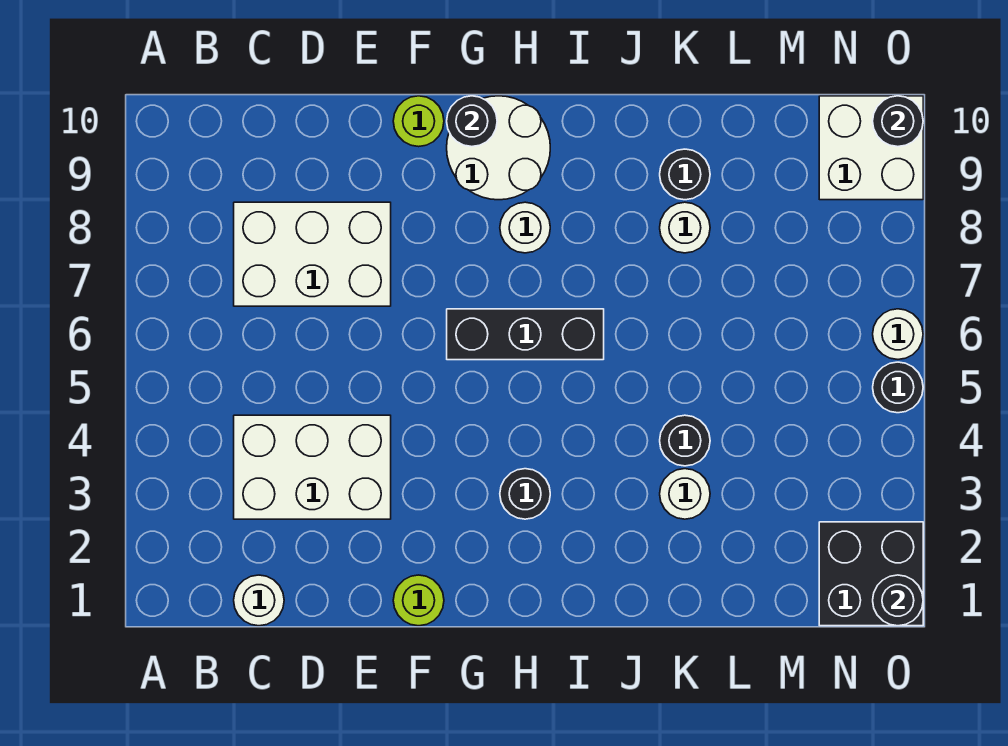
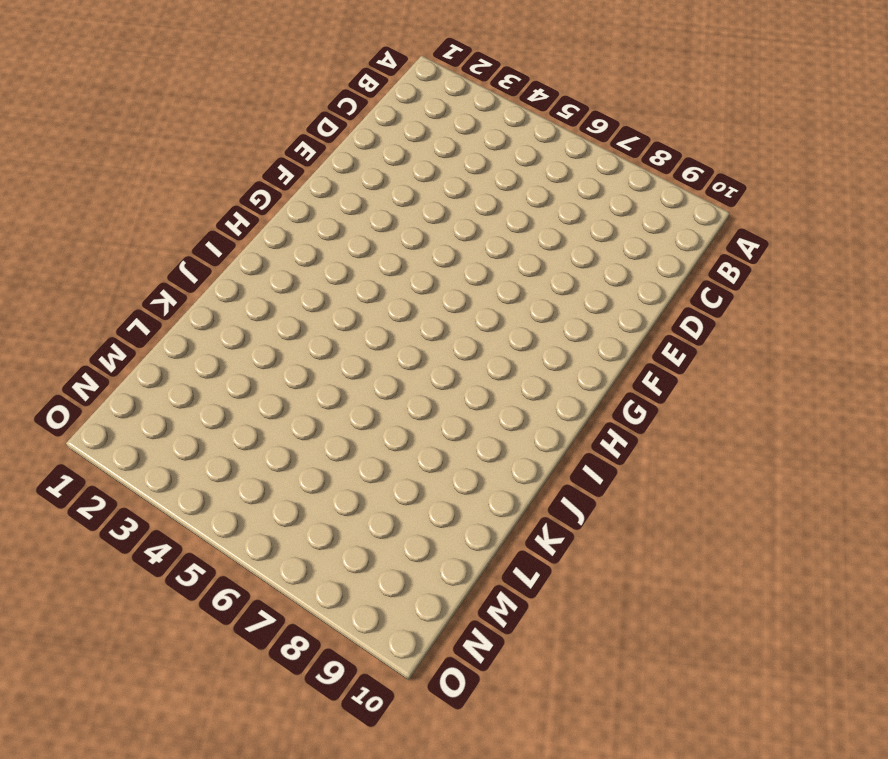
none -> white 1x1 round brick [234,575,284,626]
none -> white 2x3 brick [234,415,391,519]
none -> white 2x3 brick [234,202,391,306]

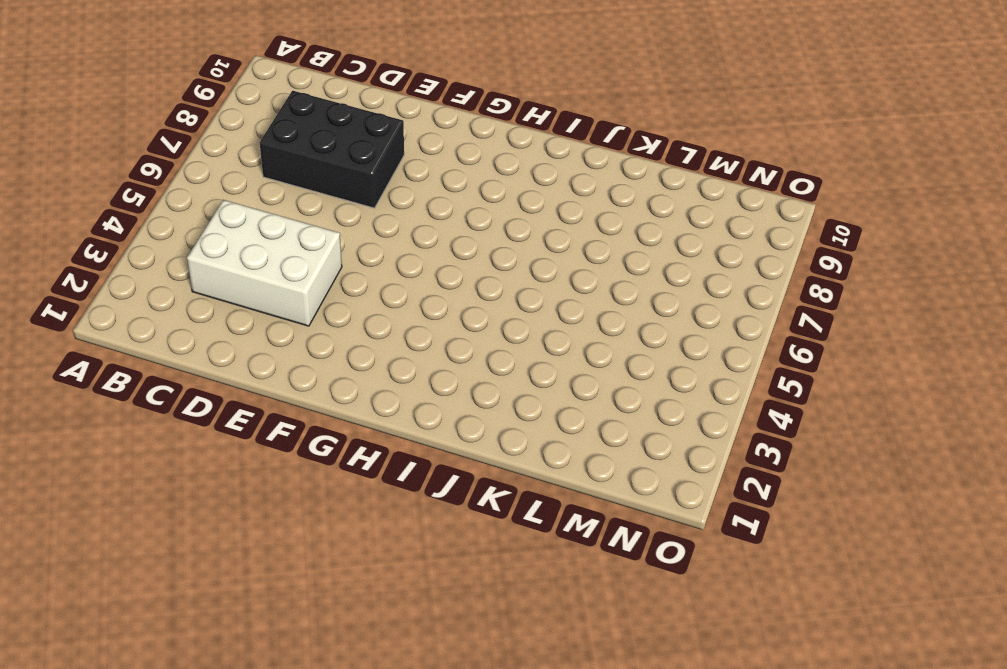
black 2x3 brick [260,91,404,208] -> white 2x3 brick [234,202,391,306]
none -> white 1x1 round brick [234,575,284,626]
none -> lime 1x1 round brick [393,575,444,626]
none -> lime 1x1 round brick [393,96,444,147]

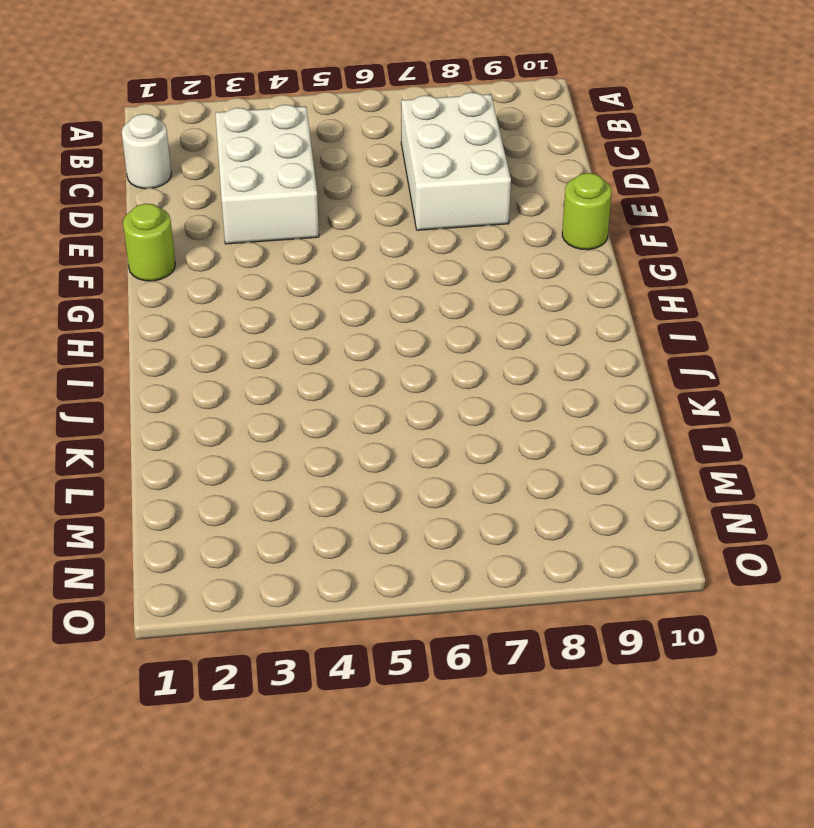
none -> black 1x3 brick [447,309,604,360]
none -> white 2x2 round brick [447,96,550,200]
none -> black 1x1 round brick [500,469,550,519]

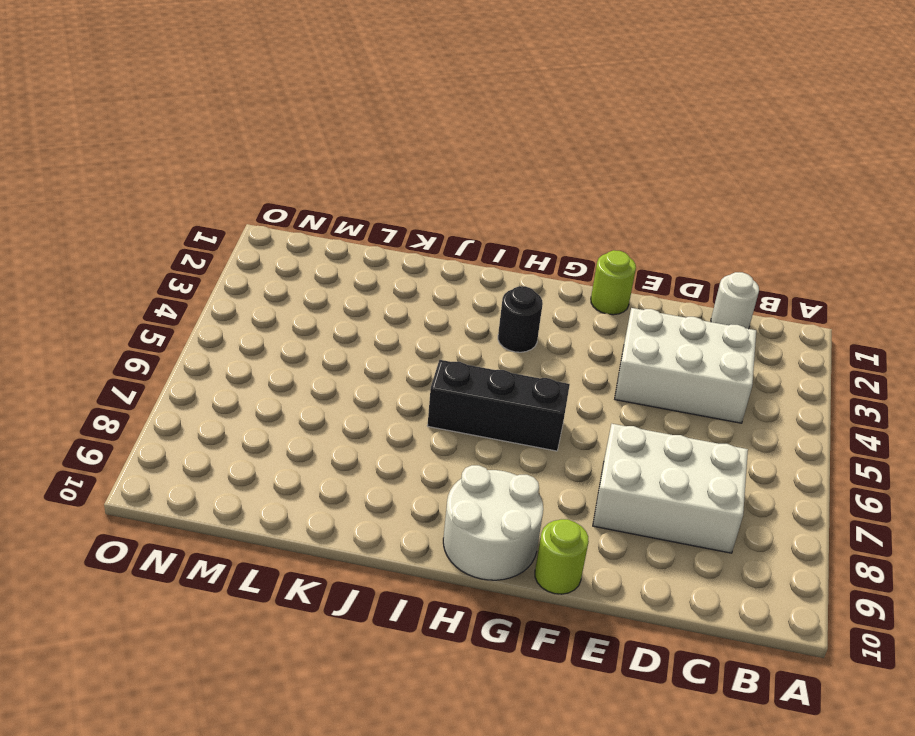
none -> white 1x1 round brick [500,202,550,253]
none -> white 1x1 round brick [660,469,710,519]
none -> black 1x1 round brick [660,415,710,466]

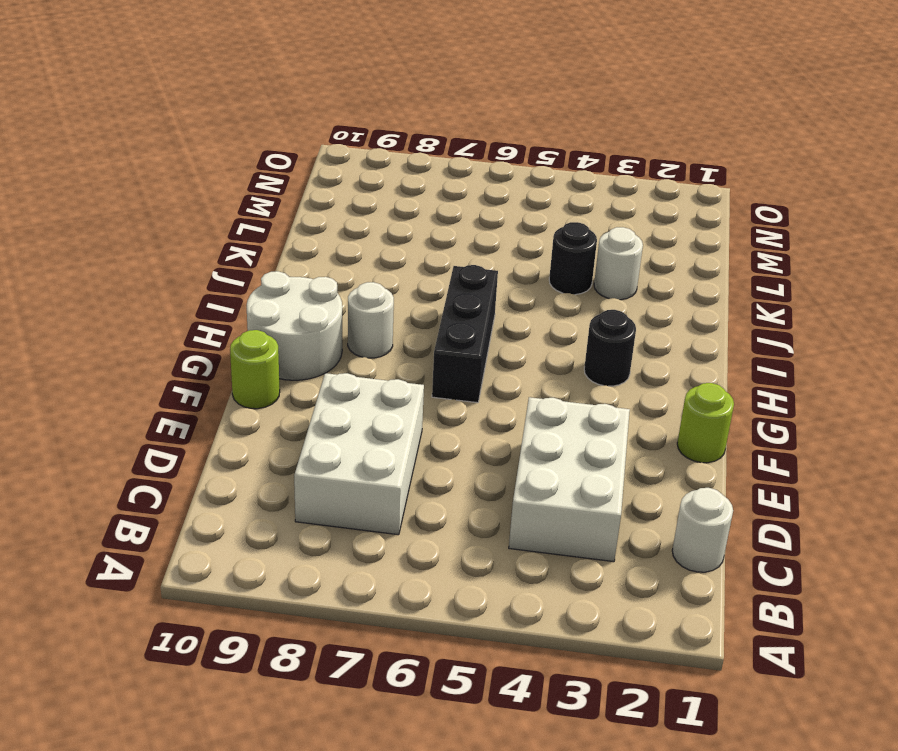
none -> white 1x1 round brick [660,202,710,253]
none -> black 1x1 round brick [660,149,710,200]
none -> black 2x2 brick [819,522,923,626]

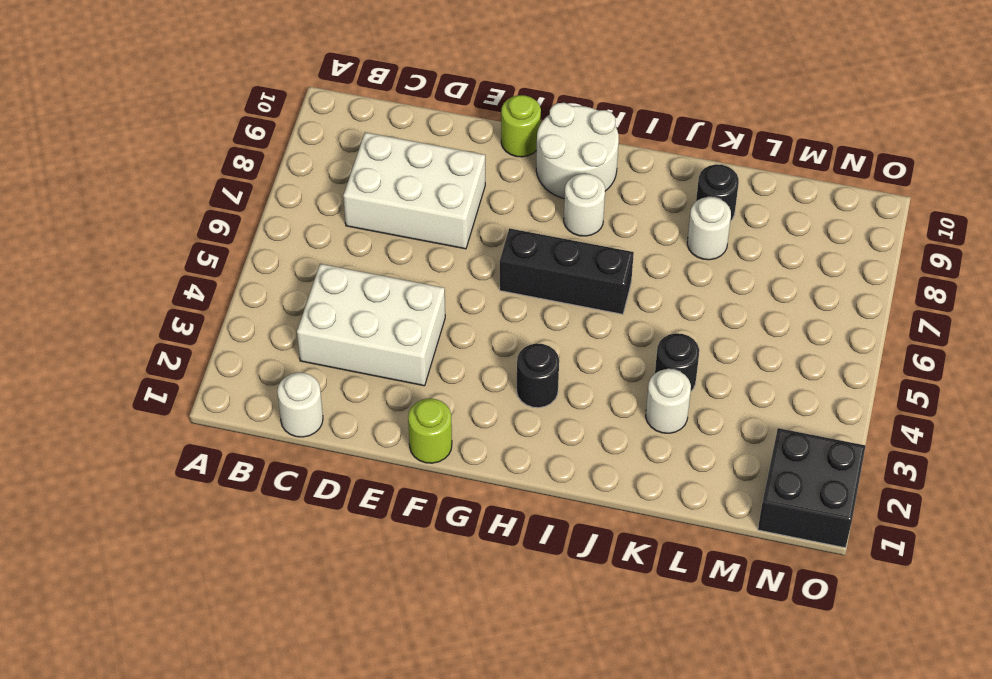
none -> white 2x2 brick [819,96,923,200]
none -> black 1x1 round brick [873,362,923,413]
none -> white 1x1 round brick [873,309,923,359]

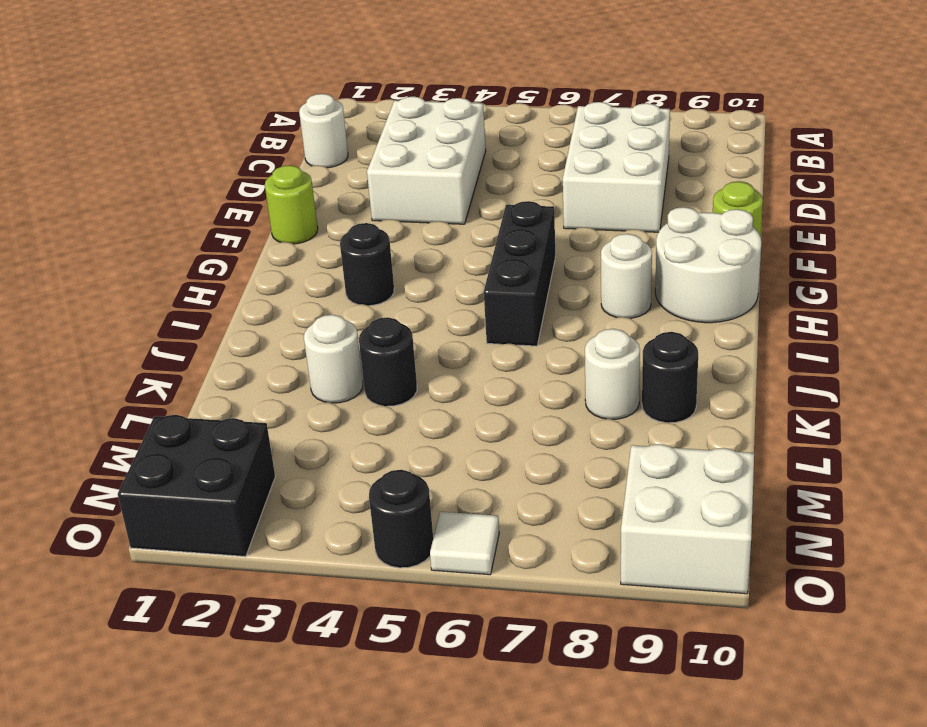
white 1x1 tile [430,512,499,575] -> white 1x1 round brick [873,309,923,359]
none -> black 1x1 round brick [447,96,497,147]
none -> black 1x1 round brick [873,575,923,626]
none -> black 1x1 round brick [873,96,923,147]

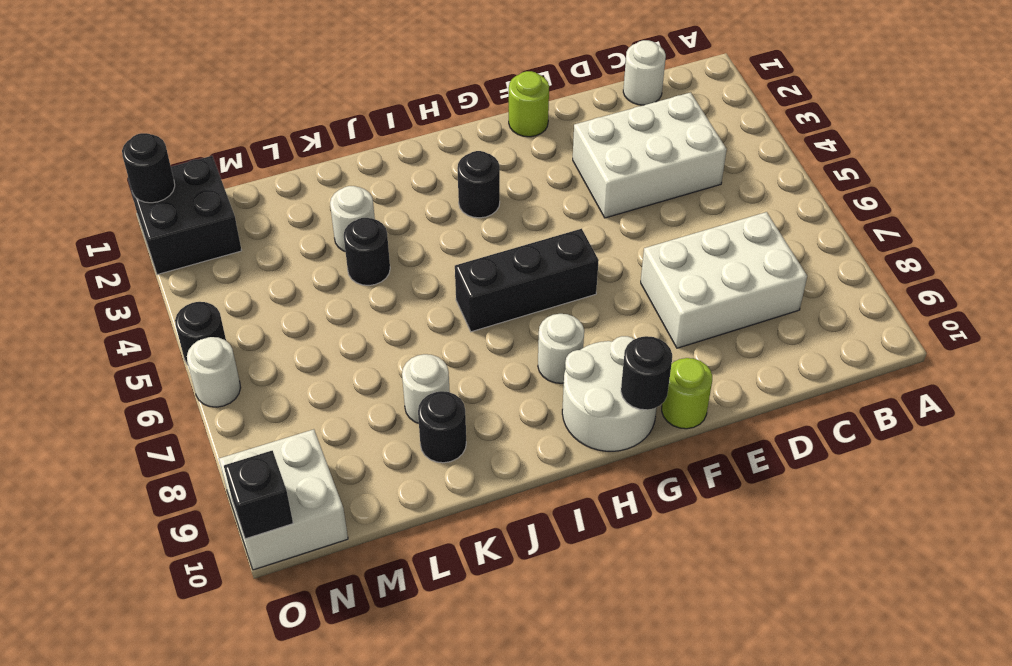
black 1x1 brick [224,451,293,539] -> black 1x1 round brick [873,96,923,147]

